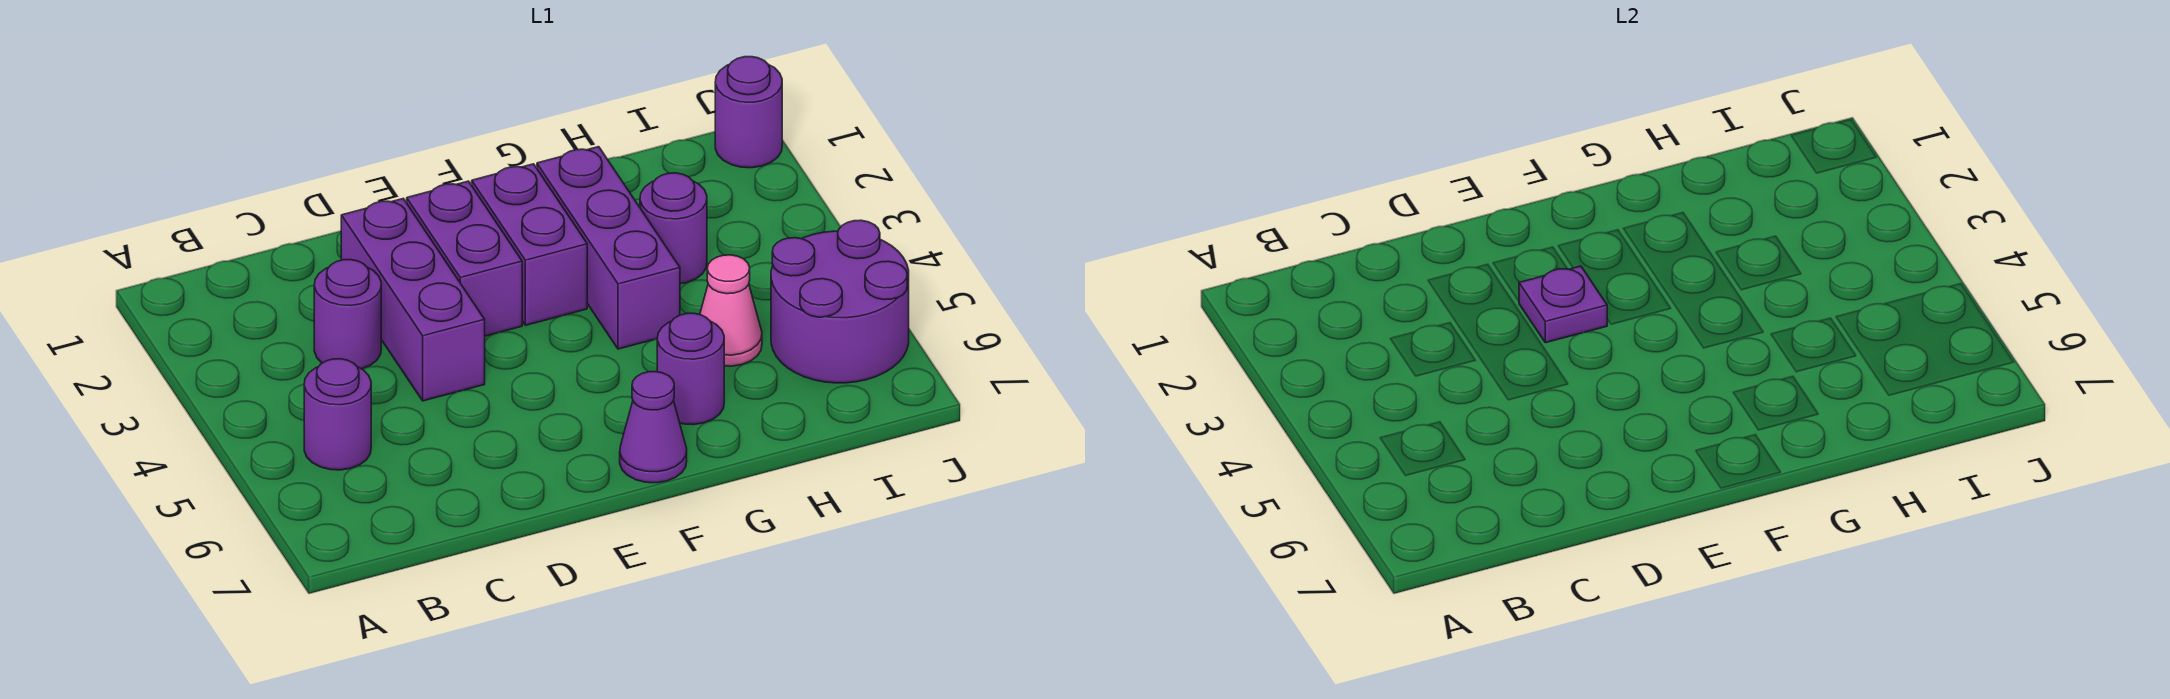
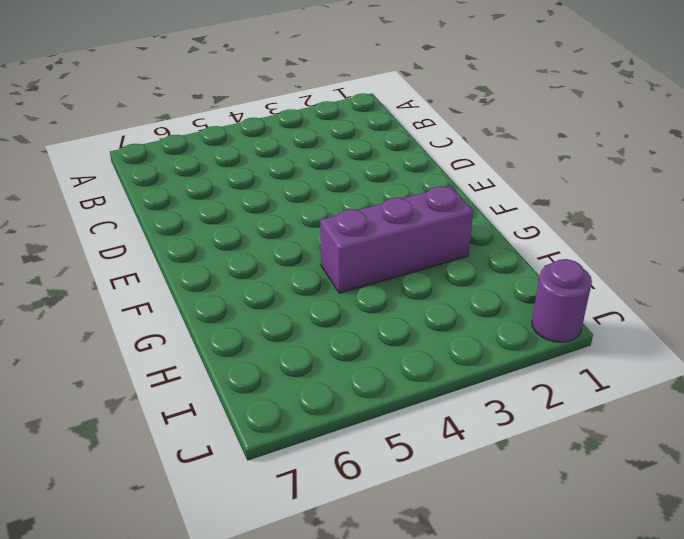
none -> purple 1x1 round brick [304,359,371,470]
none -> purple 1x1 round brick [314,260,381,369]
none -> purple 1x3 brick [341,199,485,401]

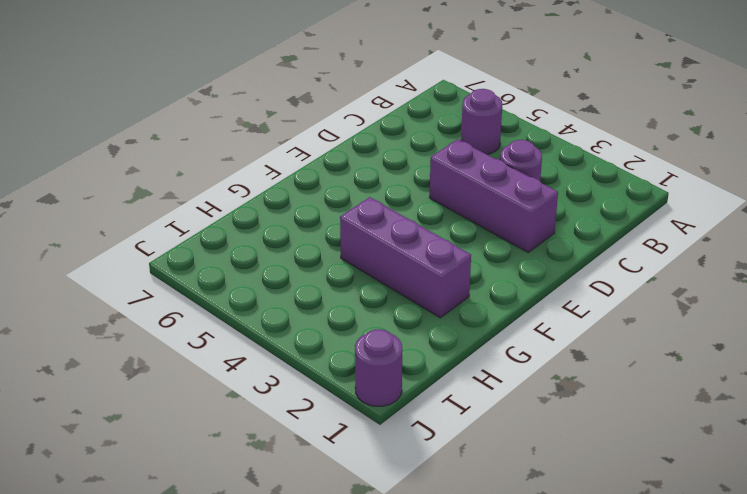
none -> purple 1x2 brick [407,181,522,336]
none -> purple 1x2 brick [472,164,587,325]
none -> purple 1x1 cone [620,372,687,483]

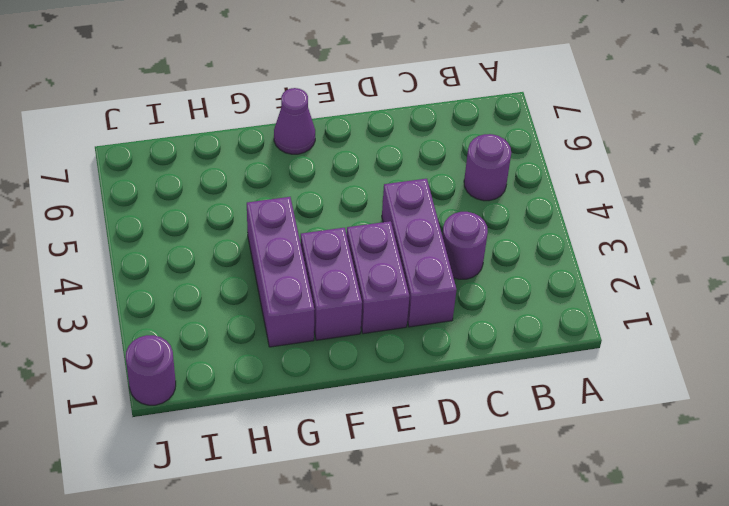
none -> purple 1x1 round brick [657,313,724,425]
none -> purple 1x1 round brick [640,173,707,284]
none -> pink 1x1 cone [700,255,762,366]

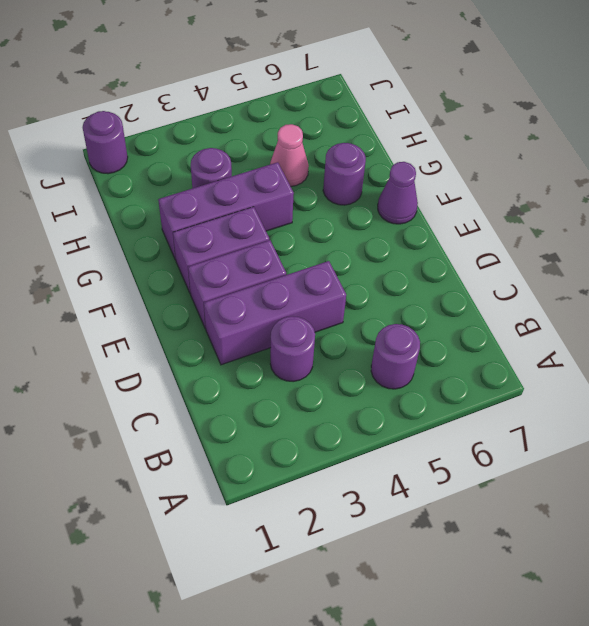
none -> purple 2x2 round brick [771,220,909,383]
none -> purple 1x1 plate [1519,266,1607,343]

